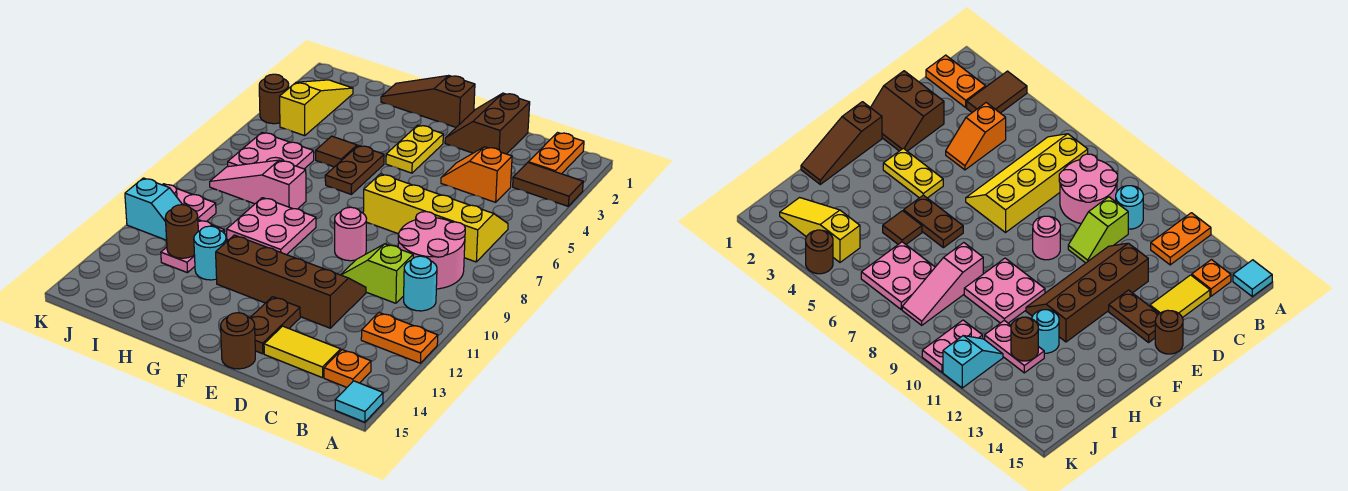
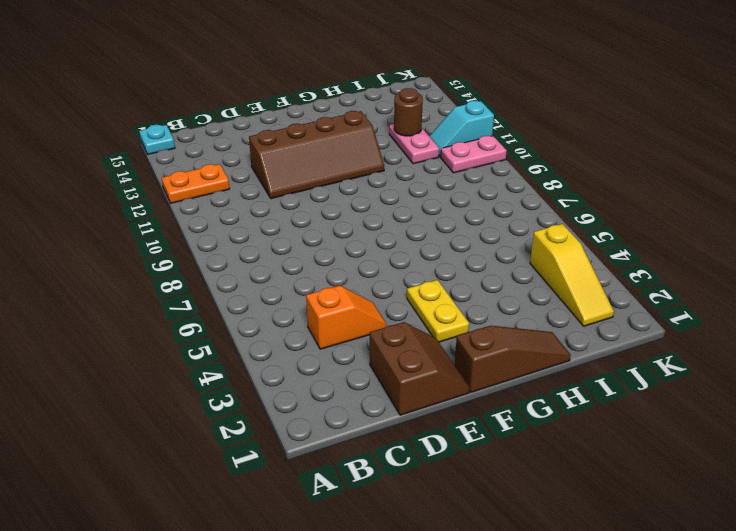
cyan 1x1 plate [139,125,175,154] -> cyan 1x1 tile [335,381,383,422]
none -> brown 1x2 tile [513,163,583,206]
none -> orange 1x2 plate [528,133,584,174]
none -> yellow 2x4 slope [363,174,508,262]
none -> pink 2x2 round brick [398,212,465,289]

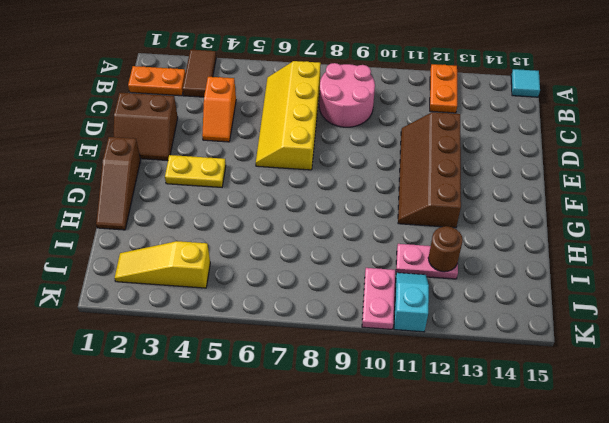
none -> cyan 1x1 round brick [404,256,437,311]
none -> orange 1x1 plate [324,350,371,387]
none -> lime 1x2 slope [341,244,413,303]
none -> yellow 1x2 tile [264,326,341,378]

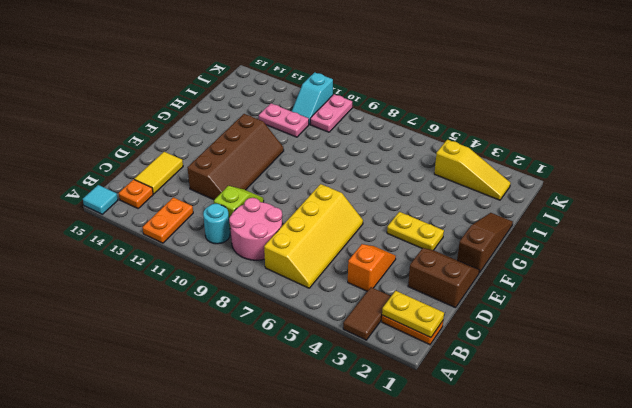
yellow 1x2 plate [382,291,444,338] -> none
none -> pink 1x1 round brick [335,207,366,261]
none -> brown 1x2 plate [250,297,300,354]
none -> brown 1x1 round brick [221,313,255,369]
none -> brown 1x2 plate [325,146,384,194]

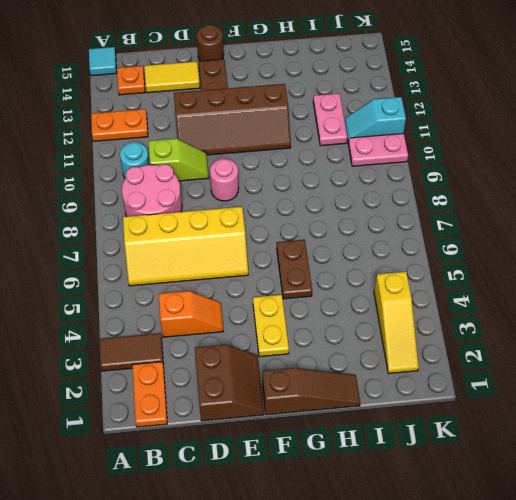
none -> pink 2x2 plate [227,198,316,255]
none -> brown 1x1 tile [316,136,357,167]
none -> pink 1x3 slope [210,160,306,209]
none -> cyan 1x1 round brick [194,226,226,280]

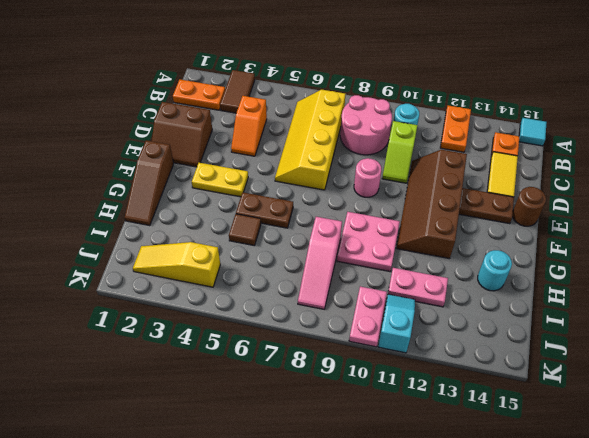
cyan 1x1 round brick [478,250,512,291] -> cyan 1x1 round brick moved to [194,226,226,280]
none -> pink 2x2 plate [228,133,314,169]
none -> brown 1x1 round brick [259,74,289,124]
none -> brown 1x1 round brick [165,205,198,258]

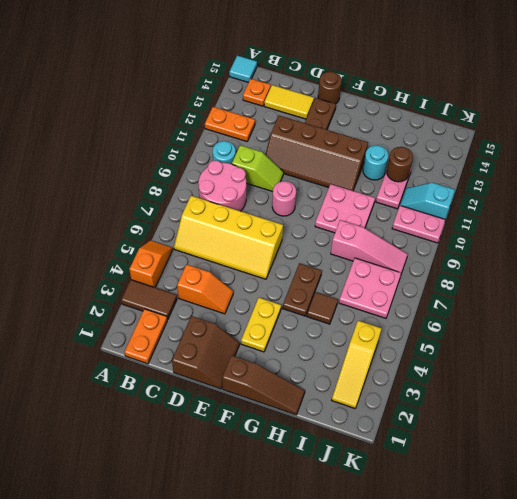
orange 1x2 slope [129,241,173,287] -> none
none -> brown 1x1 round brick [259,74,289,124]

